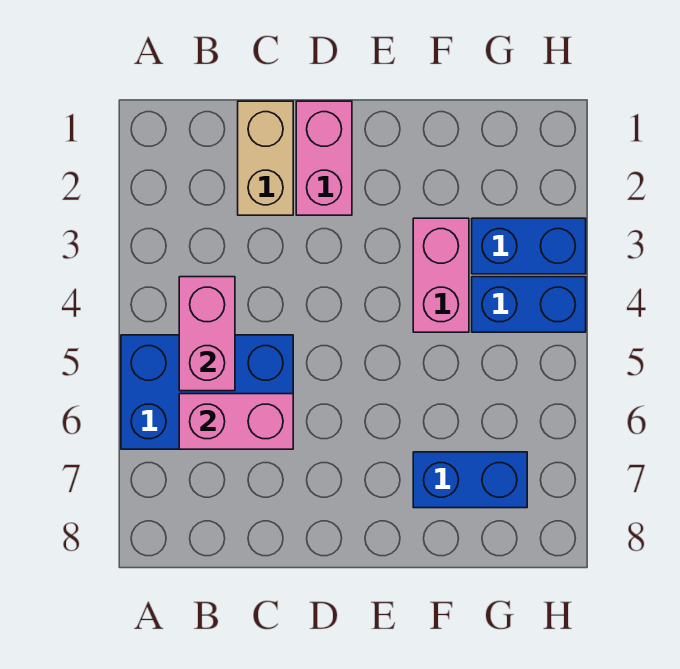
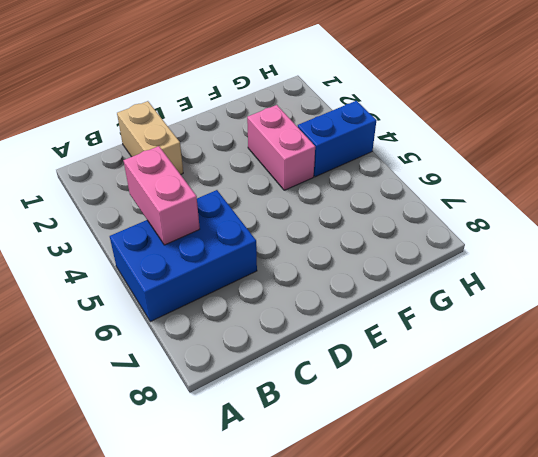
none -> pink 1x2 brick [296,101,352,215]
none -> blue 1x2 brick [413,452,527,508]

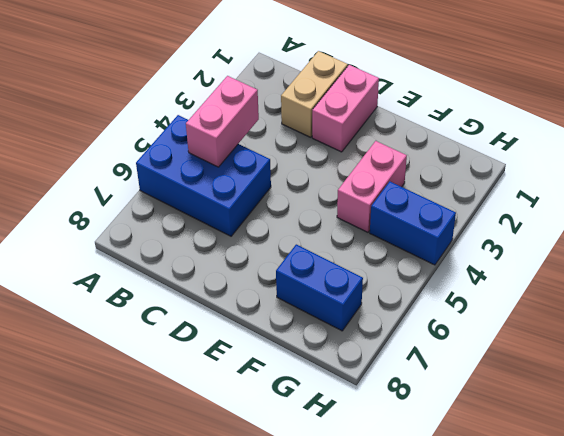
none -> blue 1x2 brick [472,218,586,274]
none -> pink 1x2 brick [179,394,293,449]

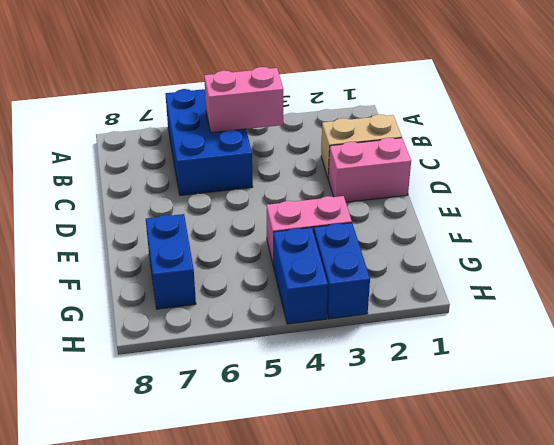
none -> pink 1x2 brick [179,394,293,449]

